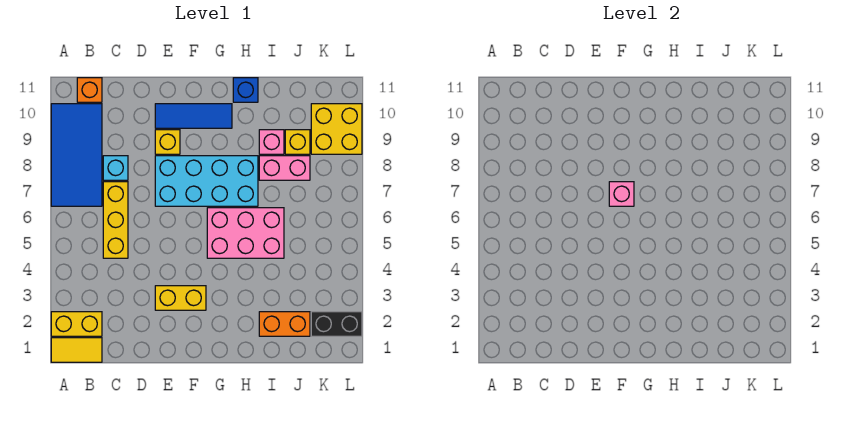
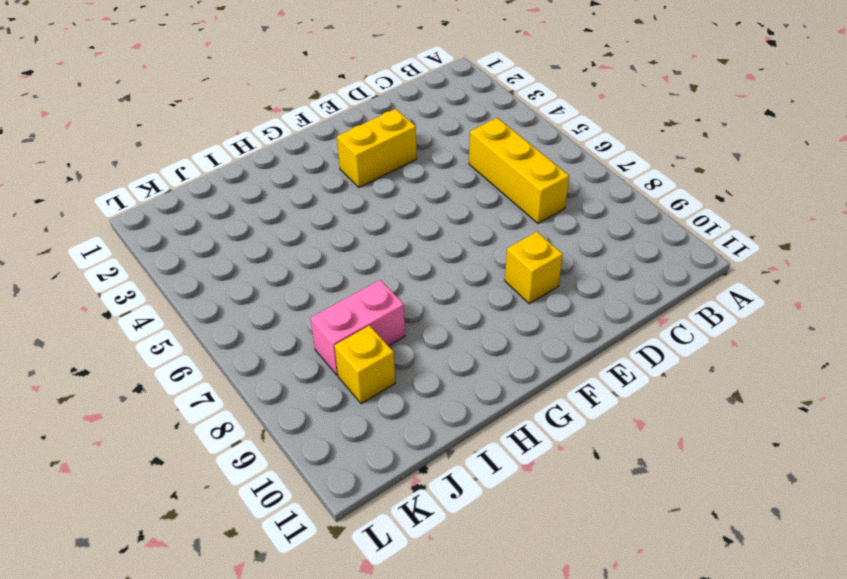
none -> yellow 1x2 tile [51,338,102,362]
none -> yellow 1x2 brick [51,312,102,336]
none -> blue 2x4 tile [51,104,102,206]

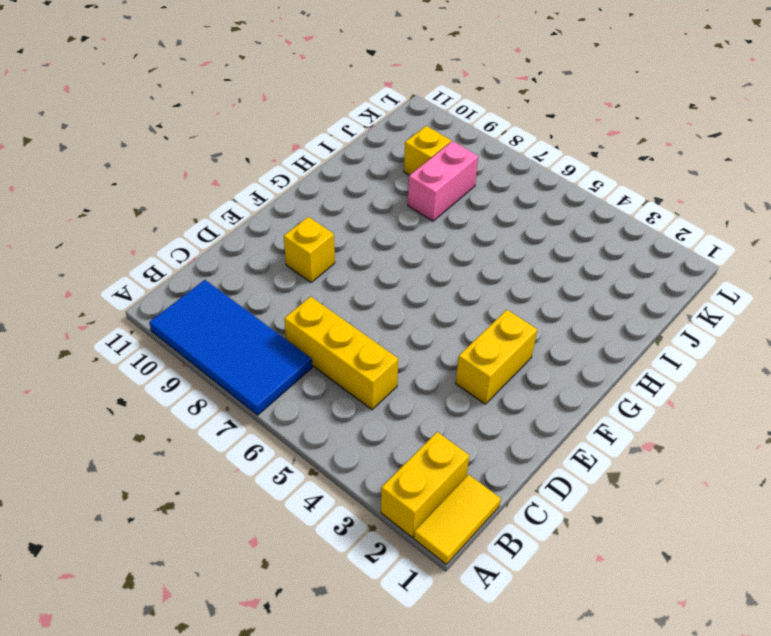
none -> orange 1x1 brick [77,78,102,102]
none -> cyan 1x1 brick [103,156,128,180]
none -> cyan 2x4 brick [155,156,258,206]

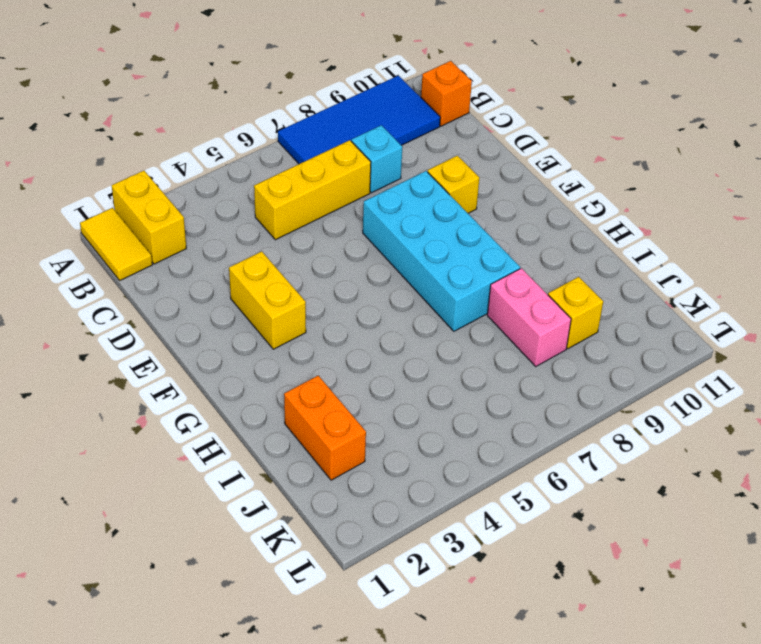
none -> blue 1x3 tile [155,104,232,128]
none -> pink 2x3 brick [207,208,284,258]
none -> blue 1x1 brick [233,78,258,102]

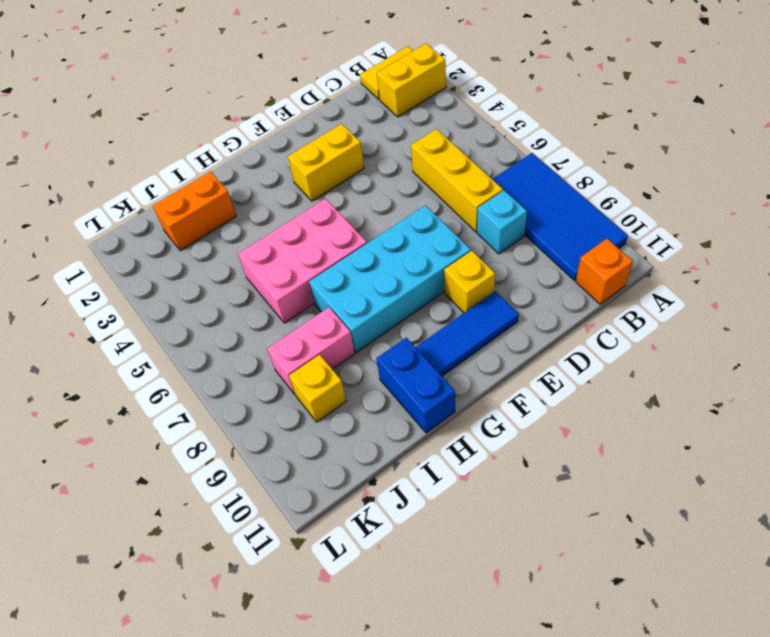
blue 1x2 brick [376,338,455,433] -> blue 1x1 brick [233,78,258,102]
none -> pink 1x1 brick [259,130,284,154]
none -> black 1x2 brick [311,312,362,336]
none -> yellow 2x2 brick [311,104,362,154]

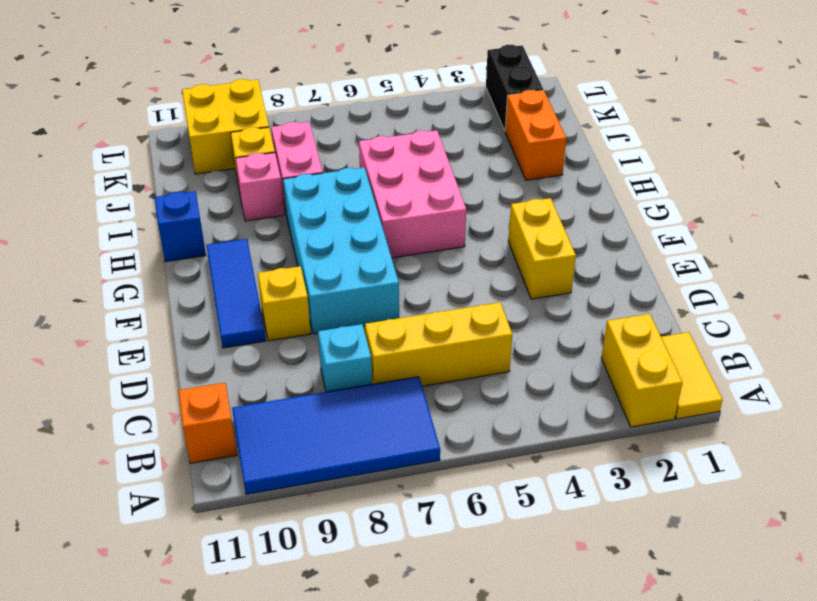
none -> pink 1x1 brick [609,182,634,206]

